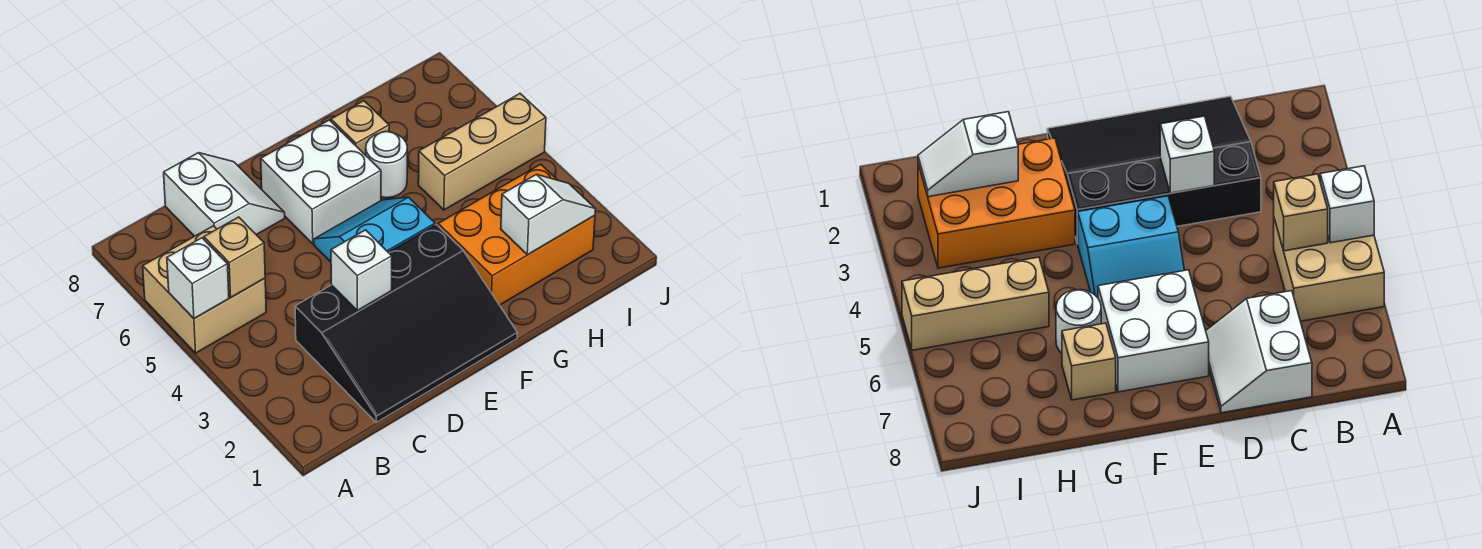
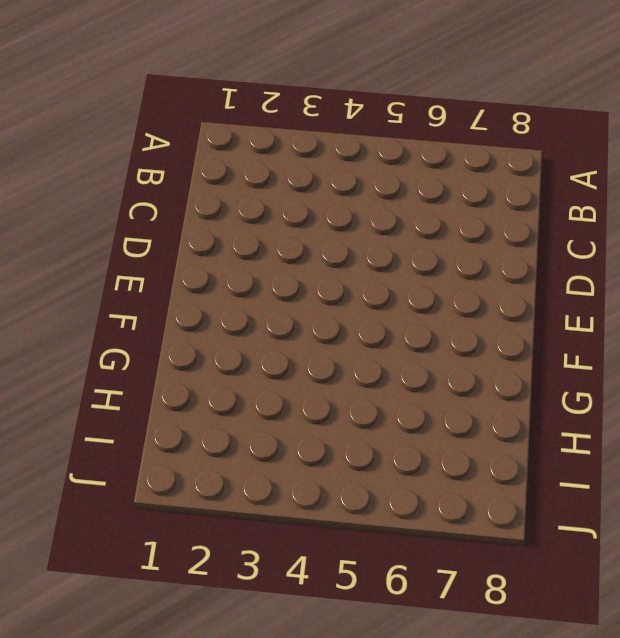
none -> tan 2x2 brick [143,226,266,353]
none -> black 3x4 slope [295,225,517,422]
none -> white 2x2 slope [164,153,285,236]

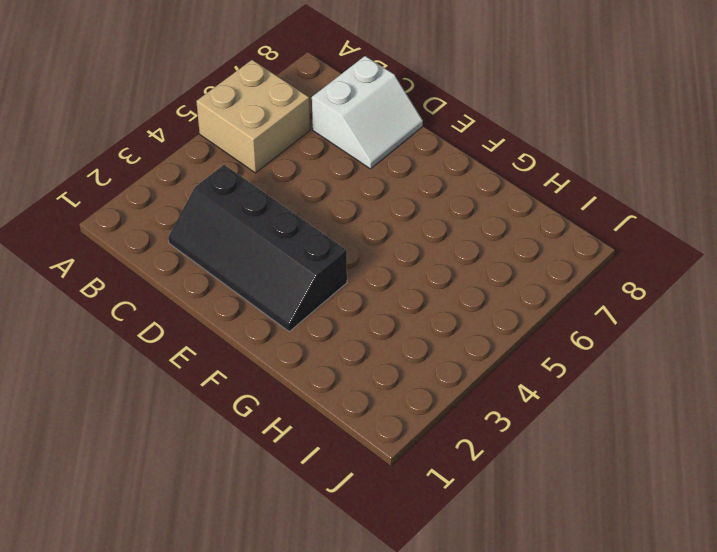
black 2x4 slope [168,165,347,332] -> black 3x4 slope [295,225,517,422]
none -> cyan 2x2 slope [314,197,435,262]
none -> white 2x2 brick [261,120,381,244]
none -> orange 2x3 brick [438,164,595,305]

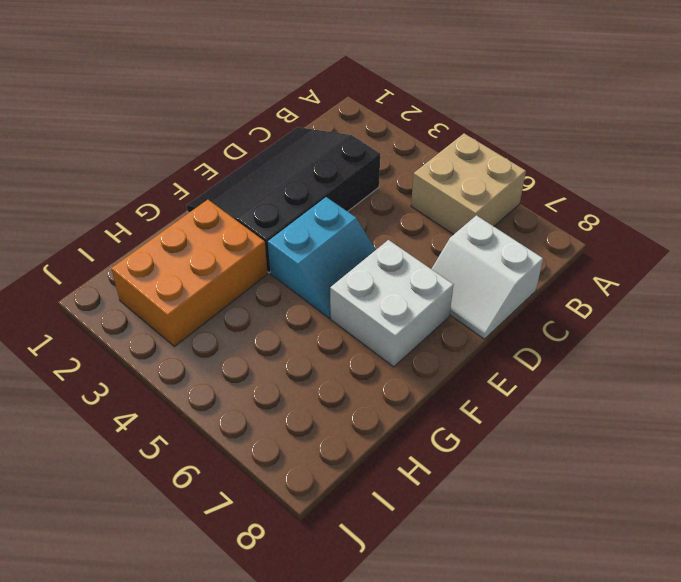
none -> white 1x1 round brick [366,132,407,198]
none -> tan 1x1 brick [331,101,389,155]
none -> tan 1x3 brick [418,94,546,210]

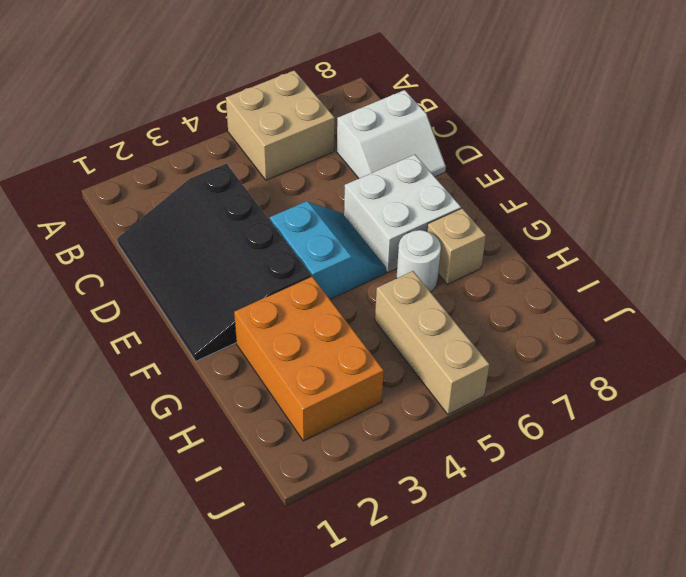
none -> white 1x1 brick [167,238,229,319]
none -> tan 1x1 brick [204,217,265,297]
none -> white 1x1 brick [331,230,392,311]

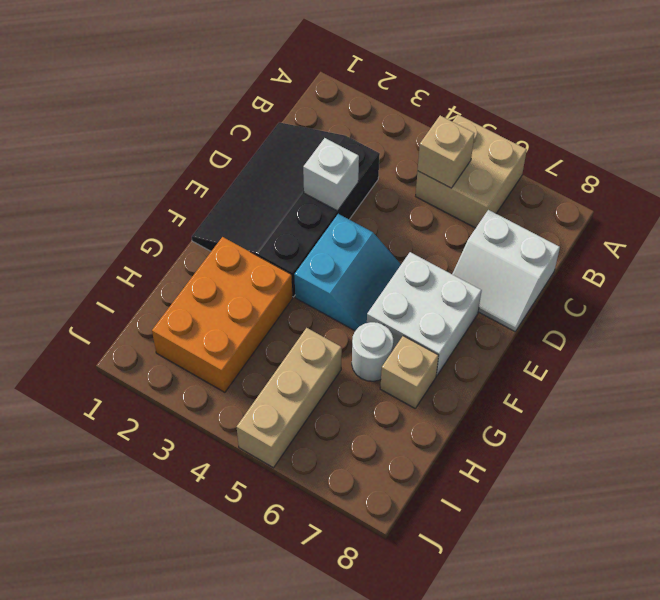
none -> white 1x1 brick [167,238,229,319]
none -> white 1x2 slope [501,174,595,255]

